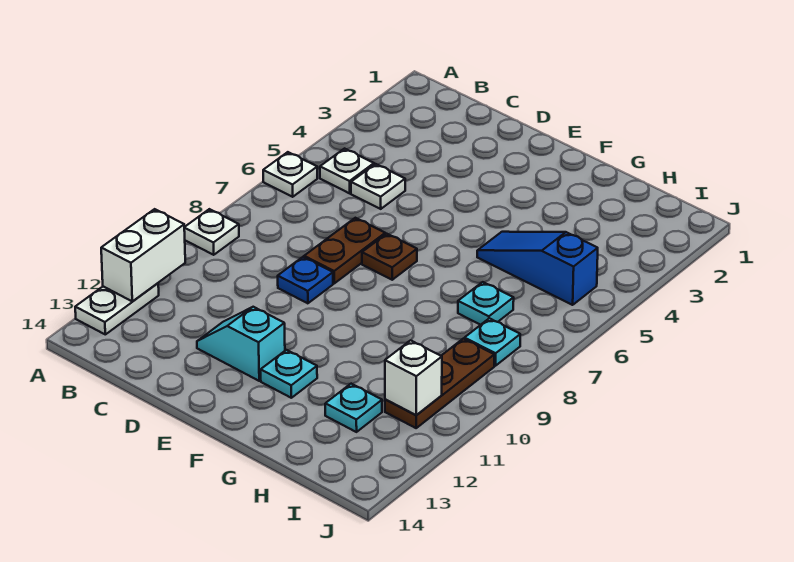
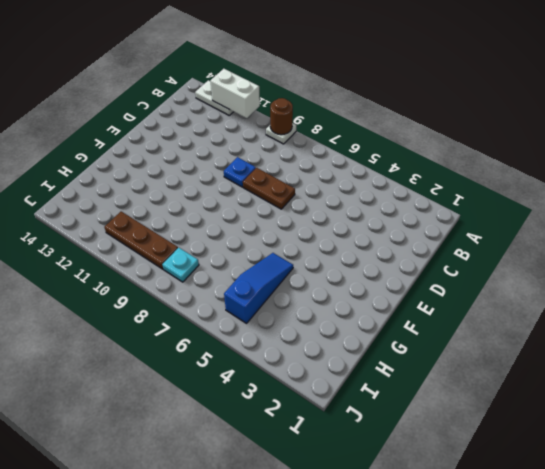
brown 1x1 round brick [270,98,293,135] -> none
none -> white 1x1 plate [263,152,317,197]
none -> white 1x1 plate [320,149,374,193]
none -> white 1x1 plate [351,164,405,209]

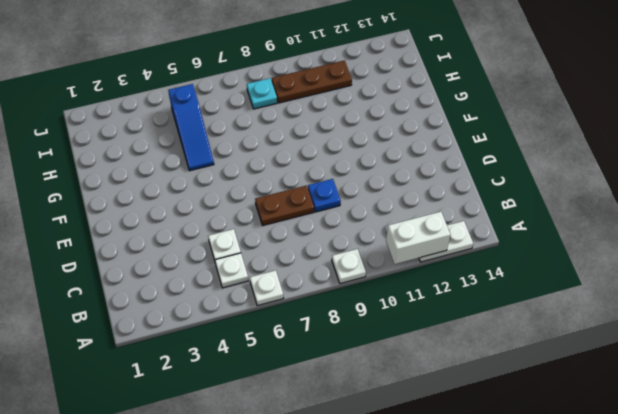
none -> cyan 1x2 slope [197,307,285,381]
none -> brown 1x1 plate [362,234,417,280]
none -> cyan 1x1 plate [261,350,317,398]

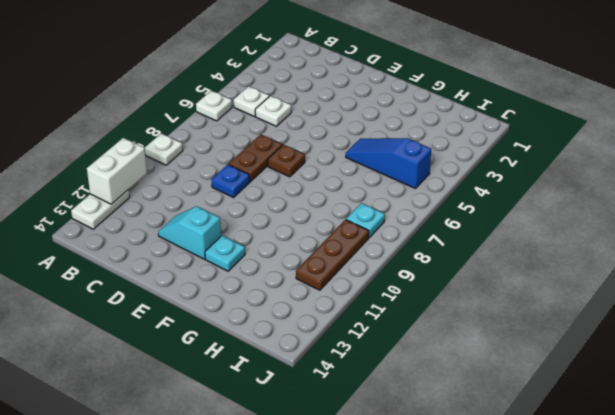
none -> cyan 1x1 plate [458,282,514,325]
none -> cyan 1x1 plate [325,384,382,432]
none -> white 1x1 brick [385,340,442,415]

